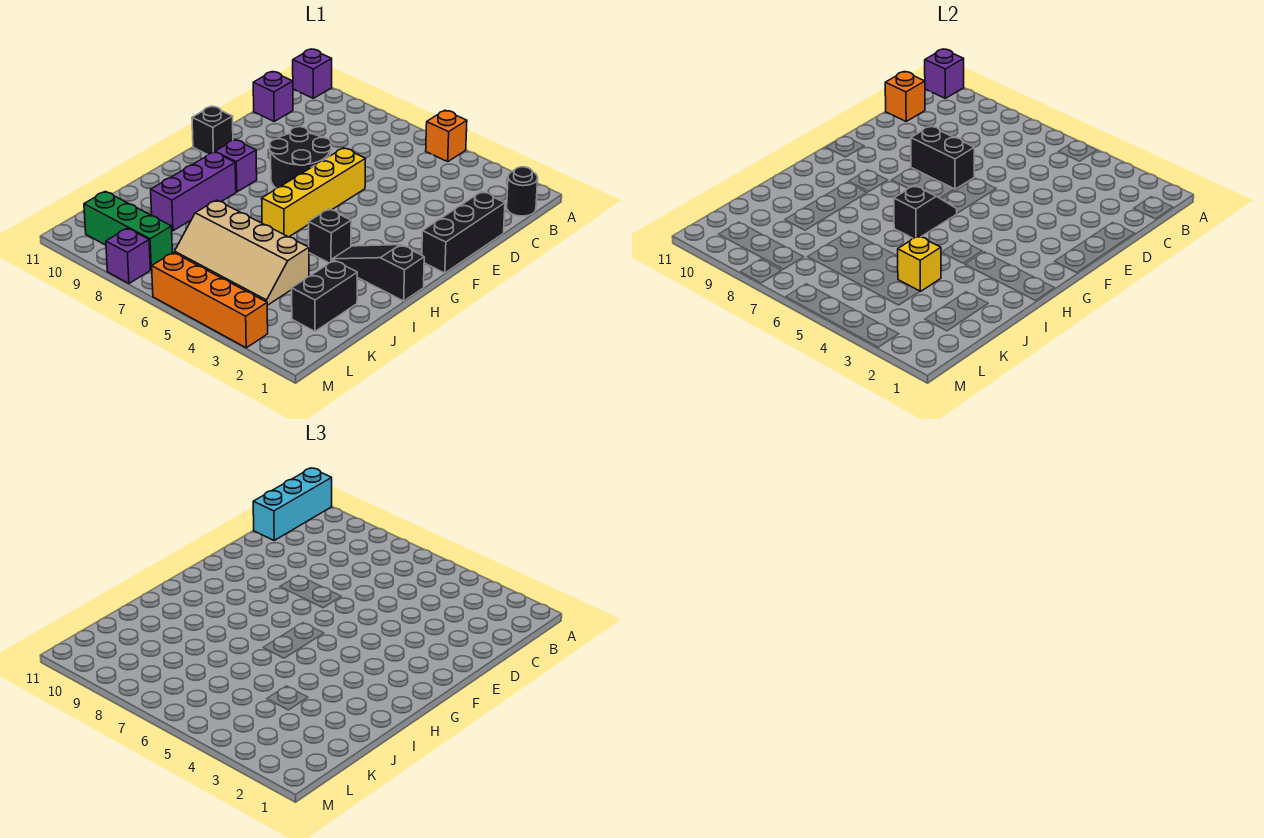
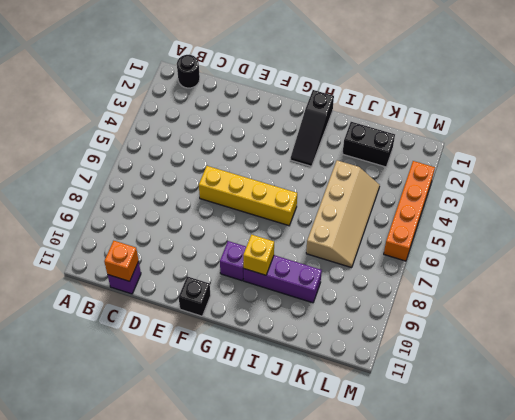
yellow 1x1 brick [243,235,274,275] -> yellow 1x1 brick moved to [898,236,941,291]
none -> orange 1x1 brick [426,110,467,162]
none -> purple 1x1 brick [293,49,332,98]
none -> black 1x3 brick [422,192,505,273]

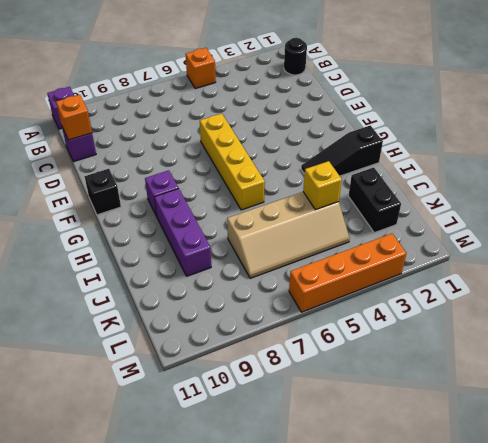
none -> black 1x3 brick [422,192,505,273]
none -> black 2x2 round brick [270,127,331,188]
none -> black 1x1 brick [309,209,351,263]

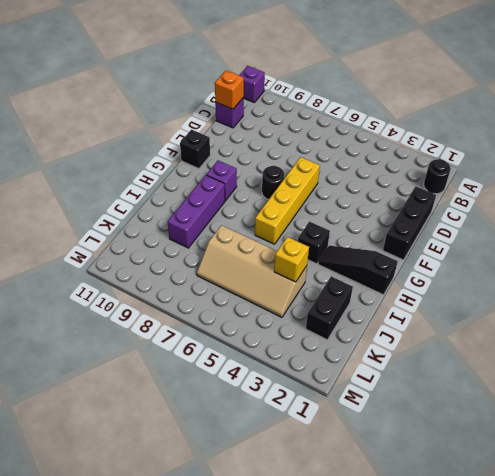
black 1x1 round brick [262,166,284,200] -> black 2x2 round brick [270,127,331,188]
none -> orange 1x1 brick [426,110,467,162]
none -> green 1x3 brick [84,191,172,270]
none -> orange 1x4 brick [152,253,268,348]

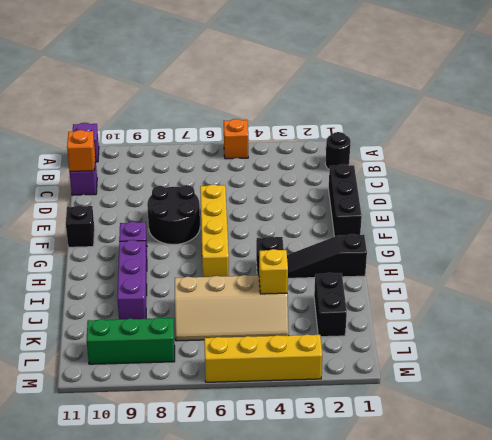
yellow 1x4 brick [204,335,322,382] -> orange 1x4 brick [152,253,268,348]
none -> purple 1x1 brick [106,228,150,284]
none -> purple 1x1 brick [925,49,964,98]
none -> black 1x2 brick [911,126,974,189]

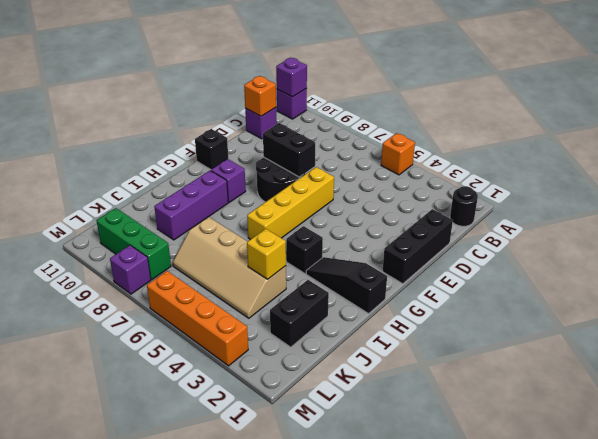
none -> black 1x2 slope [894,185,957,238]
none -> cyan 1x3 brick [253,468,332,540]

